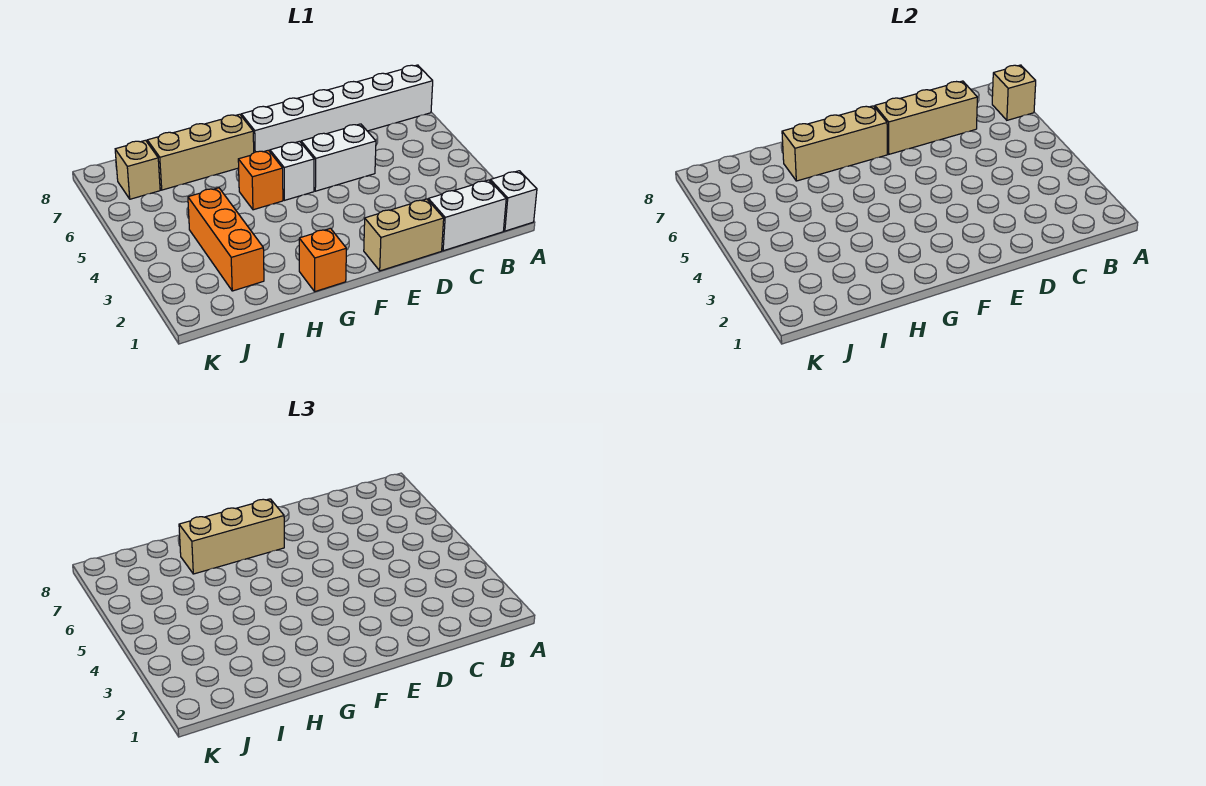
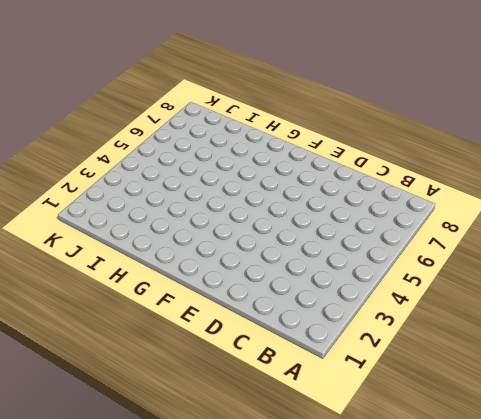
none -> white 1x1 brick [490,171,537,231]
none -> white 1x6 brick [241,65,433,153]
none -> white 1x2 brick [428,180,506,251]

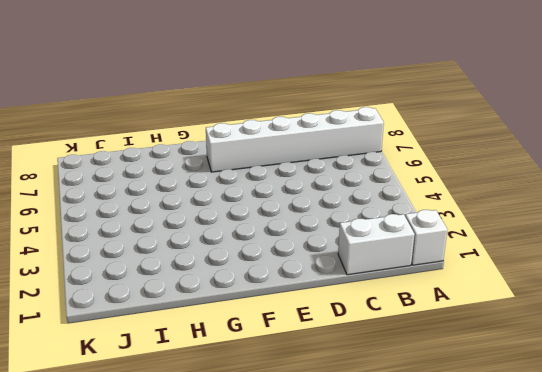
none -> tan 1x2 brick [364,199,444,271]
none -> white 1x2 brick [301,124,376,191]
none -> white 1x1 brick [270,141,314,200]

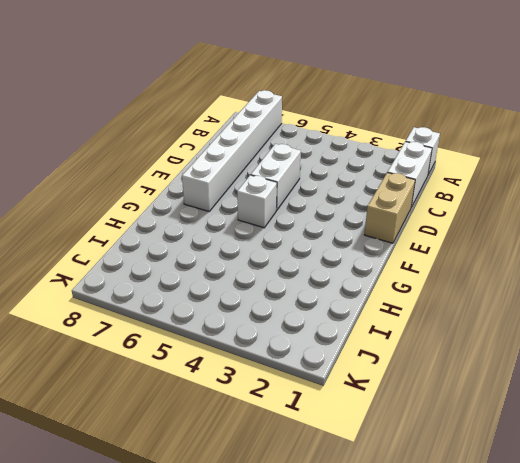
none -> orange 1x1 brick [299,228,346,291]
none -> orange 1x1 brick [238,150,283,210]
none -> tan 1x3 brick [147,114,254,190]

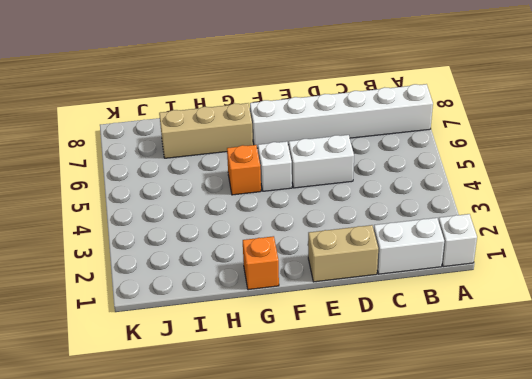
none -> orange 1x3 brick [188,188,264,291]
none -> tan 1x1 brick [115,140,160,199]
none -> tan 1x1 brick [992,65,1036,120]

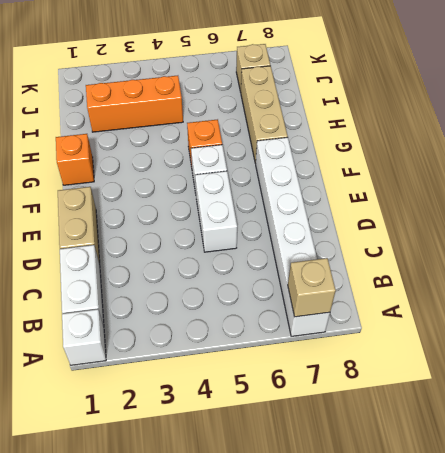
none -> tan 1x3 brick [875,81,977,154]
none -> tan 1x3 brick [782,106,887,181]
none -> tan 1x3 brick [179,499,284,574]

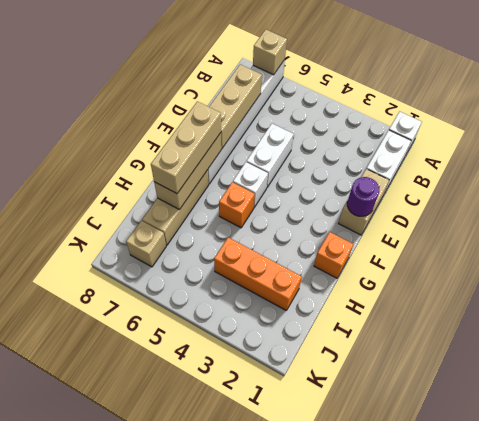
purple 1x1 round brick [347,177,379,216] -> none

